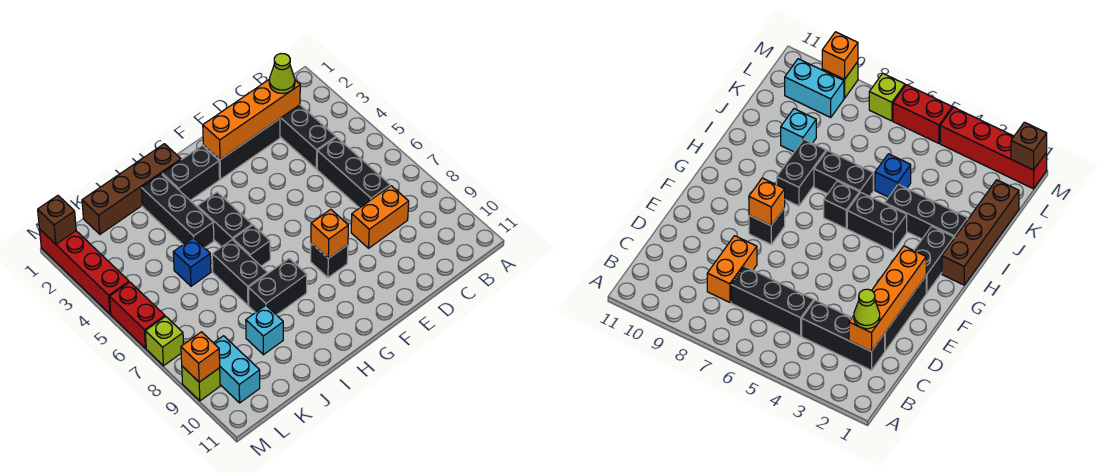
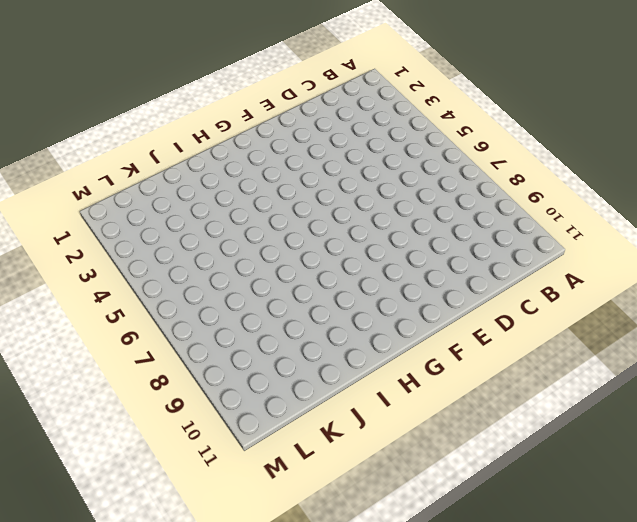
none -> black 1x3 brick [280,105,336,169]
none -> black 1x3 brick [317,137,390,208]
none -> orange 1x2 brick [351,186,409,248]

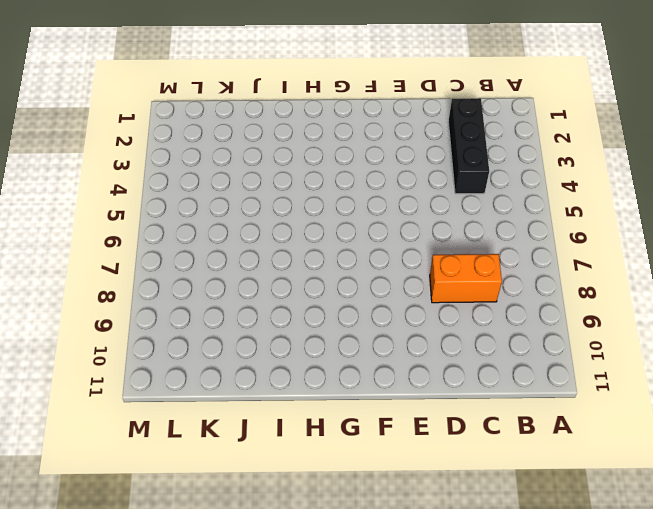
none -> black 1x3 brick [317,137,390,208]
none -> black 1x3 brick [203,119,280,179]
none -> black 1x1 brick [311,243,348,277]

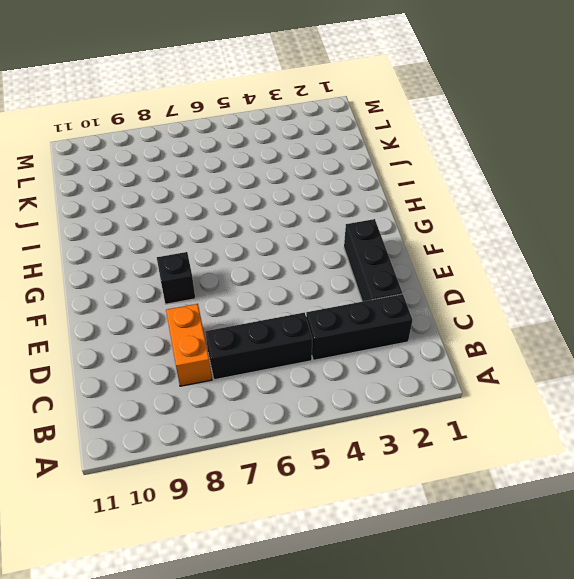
none -> black 1x2 brick [162,146,220,200]
none -> brown 1x4 brick [82,144,181,234]
none -> black 1x2 brick [197,192,252,247]

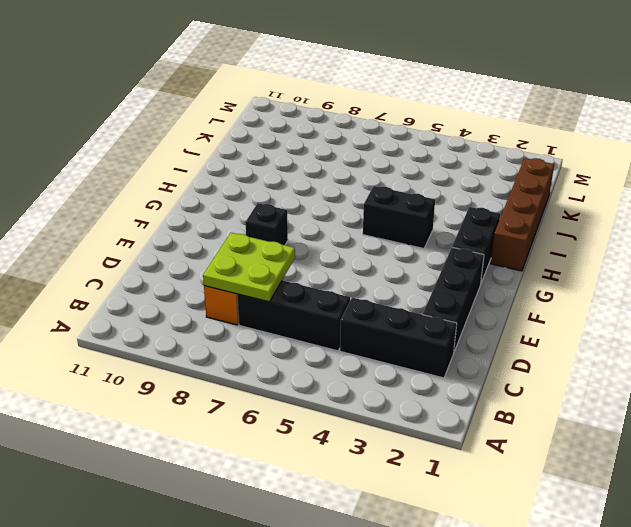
lime 2x2 plate [203,233,295,302] -> none
none -> black 1x1 brick [233,225,270,266]
none -> black 1x2 brick [249,259,307,315]
none -> black 1x3 brick [141,174,214,248]

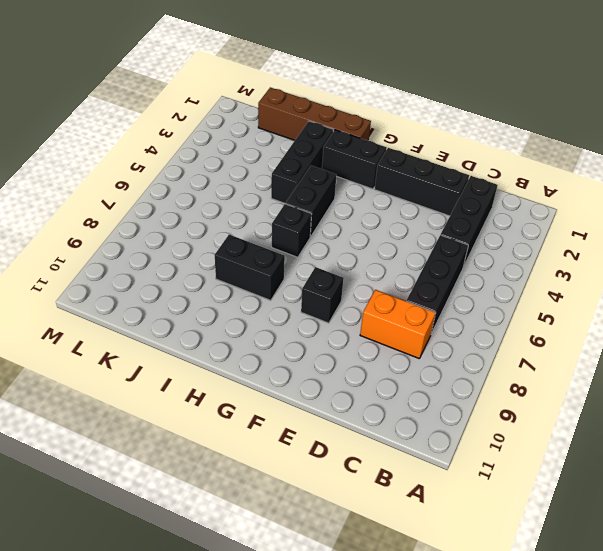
none -> black 1x2 brick [212,240,268,305]
none -> blue 1x1 brick [173,238,211,286]
none -> cyan 1x1 brick [246,305,283,355]

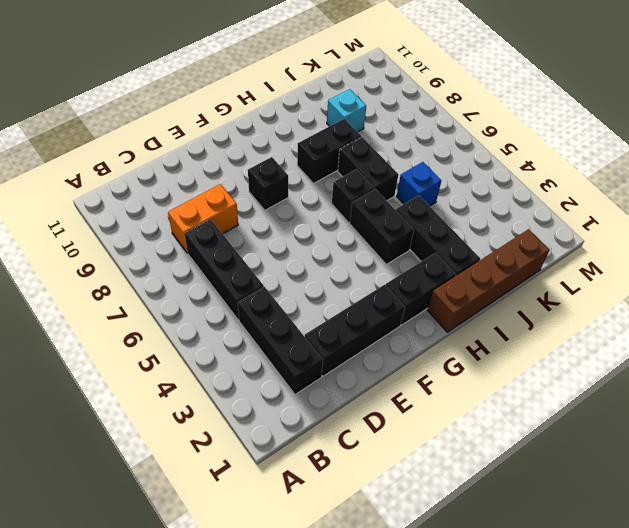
none -> cyan 1x2 brick [214,336,260,403]
none -> red 1x4 brick [40,230,129,314]
none -> red 1x2 brick [110,282,165,348]

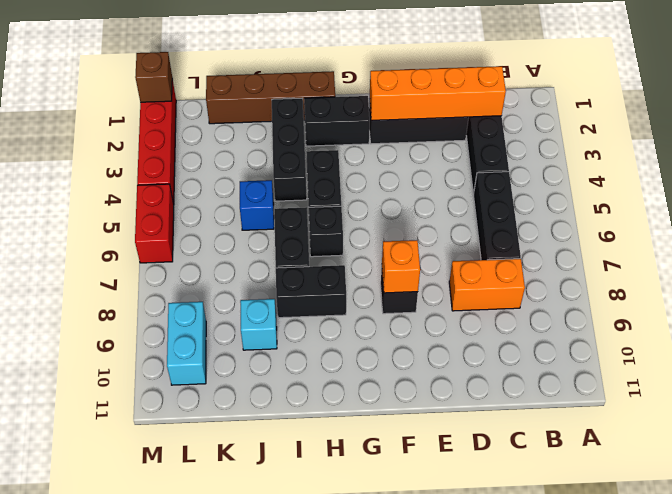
none -> lime 1x1 brick [145,316,184,366]
none -> lime 1x1 brick [182,366,220,401]
none -> orange 1x1 brick [181,332,220,382]

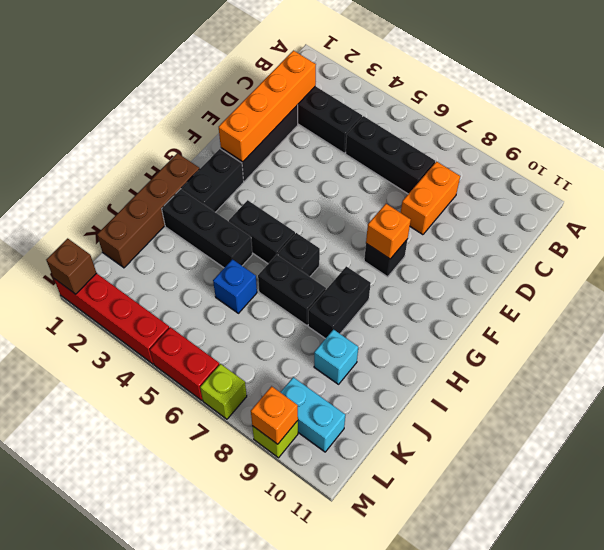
none -> lime 1x1 cone [269,54,295,93]

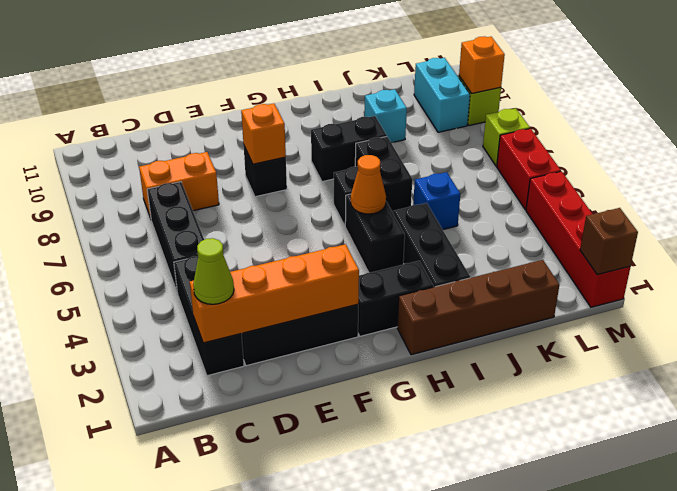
orange 1x1 cone [351,155,386,214] -> none

